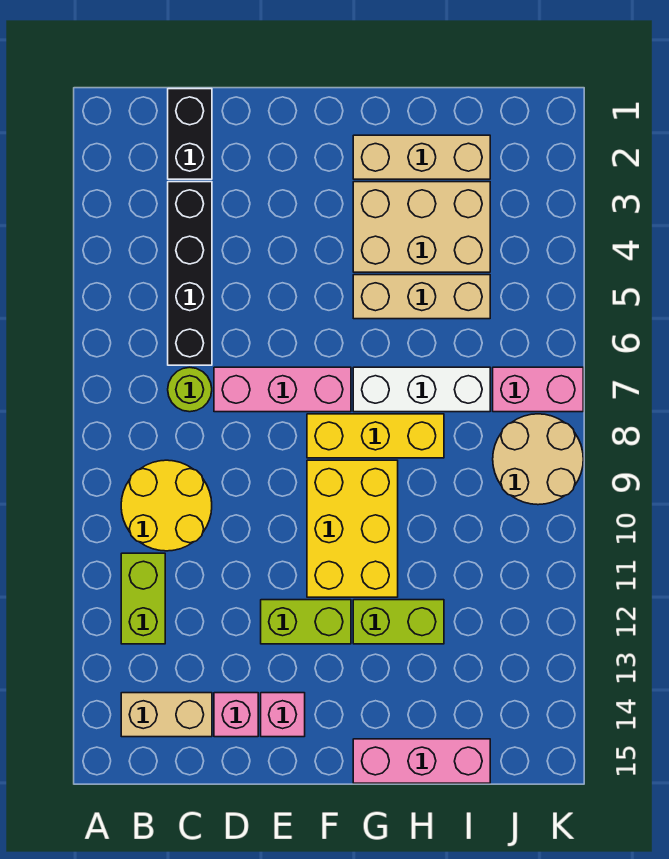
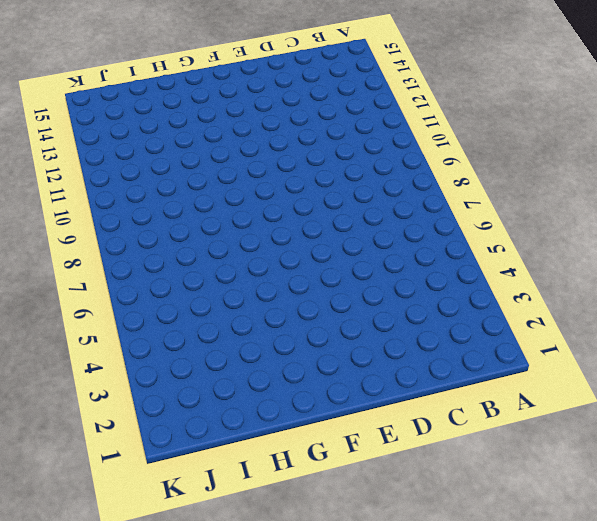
none -> yellow 2x2 round brick [121,460,212,551]
none -> lime 1x2 brick [121,553,165,644]
none -> tan 1x2 brick [121,693,212,737]

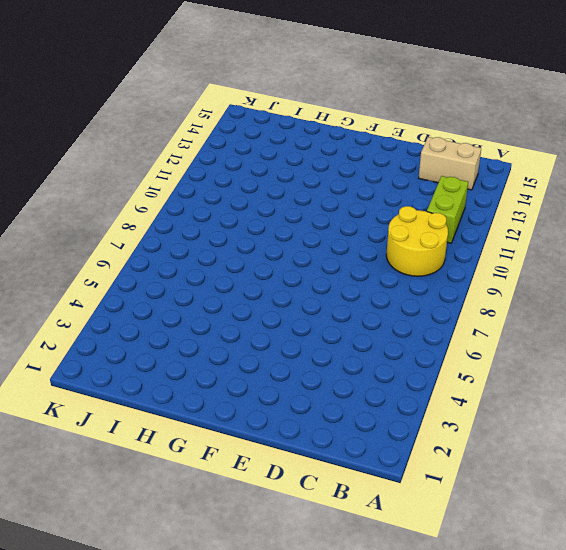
none -> black 1x2 brick [168,89,212,179]
none -> black 1x4 brick [168,182,212,365]
none -> lime 1x1 round brick [168,367,212,412]

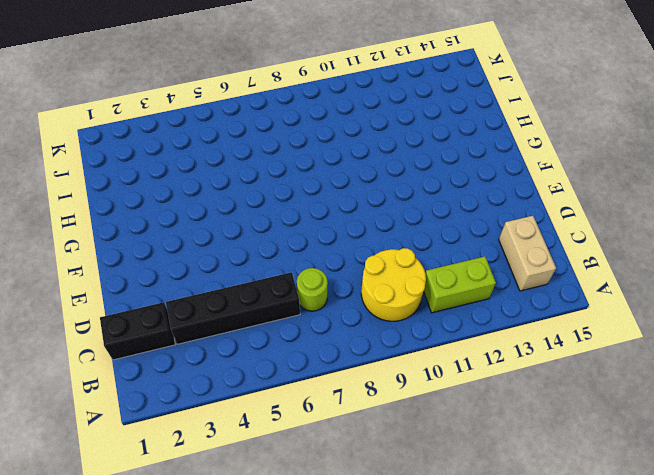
none -> pink 1x3 brick [214,367,351,412]
none -> pink 1x1 brick [214,693,258,737]
none -> lime 1x2 brick [261,600,351,644]

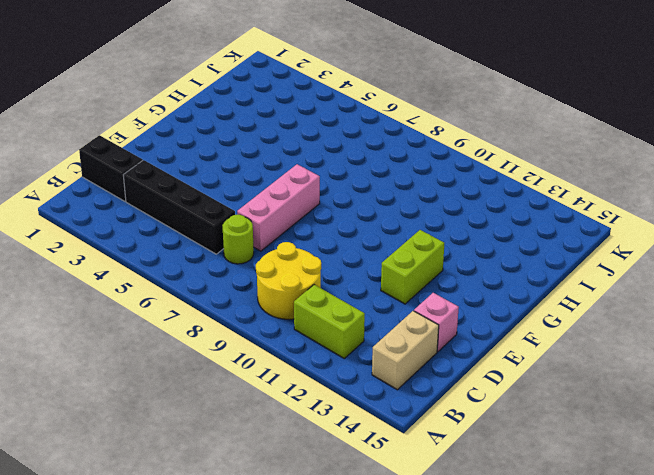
none -> pink 1x1 brick [261,693,305,737]
none -> yellow 1x3 brick [307,414,444,458]
none -> yellow 2x3 brick [307,460,398,597]

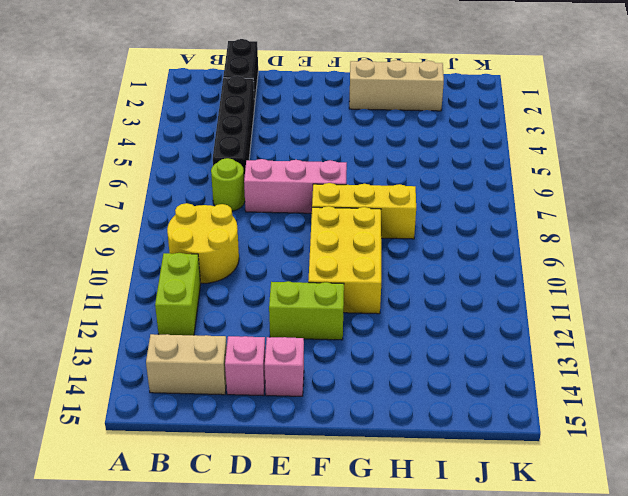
none -> tan 2x3 brick [353,182,490,272]
none -> tan 1x3 brick [353,275,490,319]
none -> white 1x3 brick [353,367,490,412]

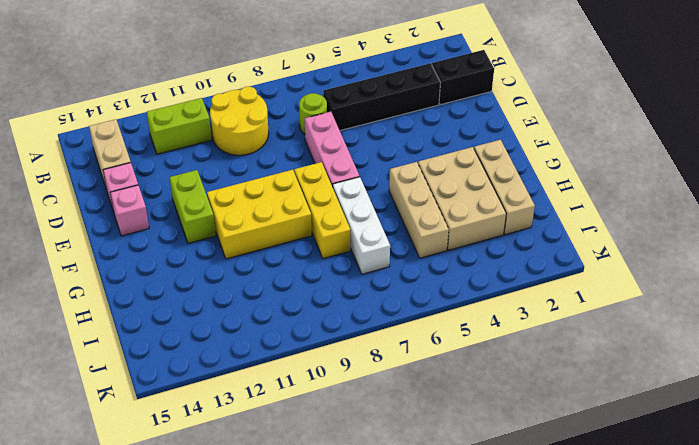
none -> lime 1x2 brick [353,600,444,644]
none -> pink 1x3 brick [353,739,490,783]
none -> pink 1x2 brick [493,367,583,412]

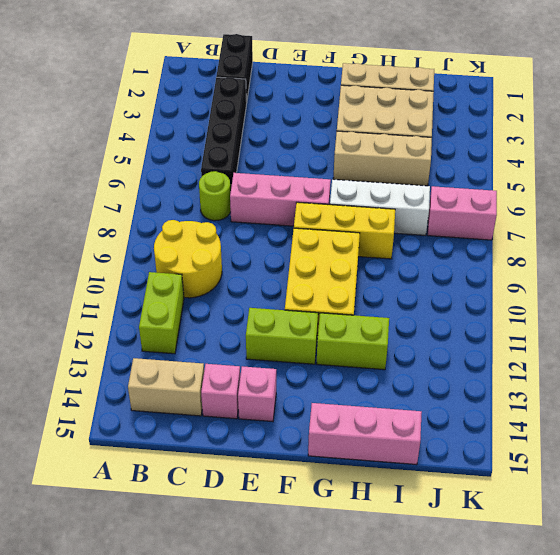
none -> tan 2x2 round brick [493,414,583,505]

